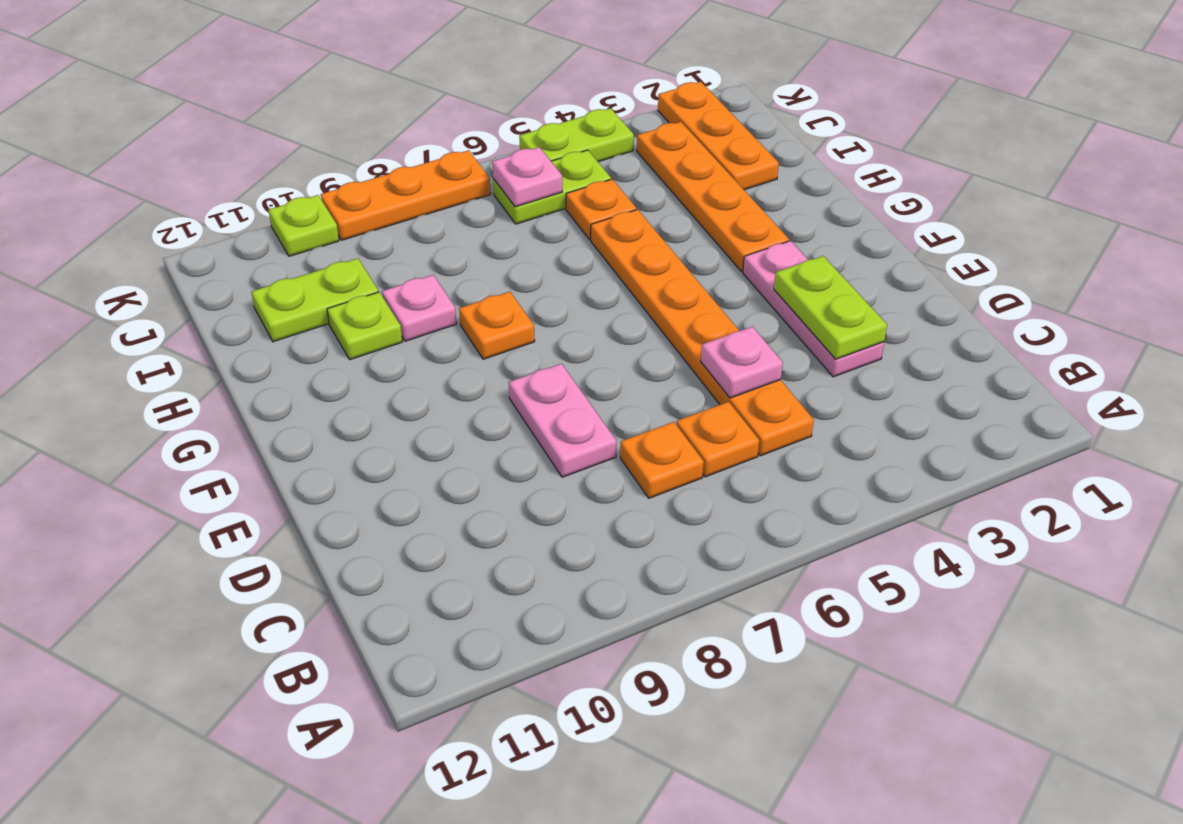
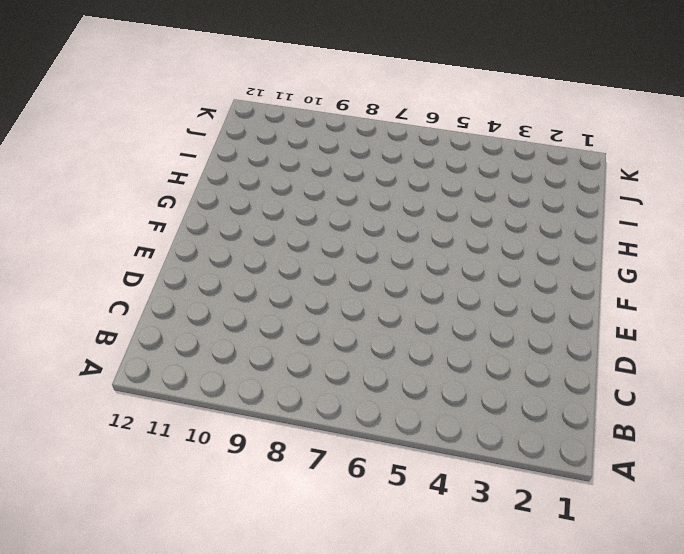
none -> orange 1x6 plate [591,210,814,456]
none -> orange 1x1 plate [676,402,759,477]
none -> orange 1x1 plate [620,422,704,498]

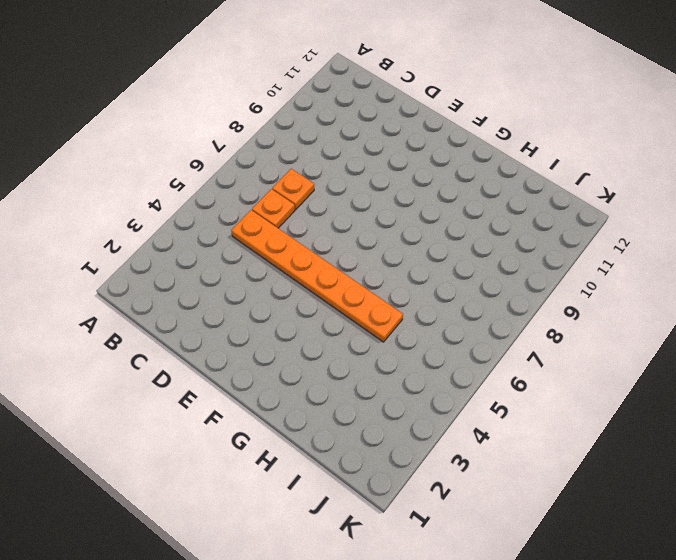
none -> pink 1x3 plate [743,241,884,377]
none -> pink 1x2 plate [509,364,616,477]
none -> orange 1x4 plate [637,122,789,271]

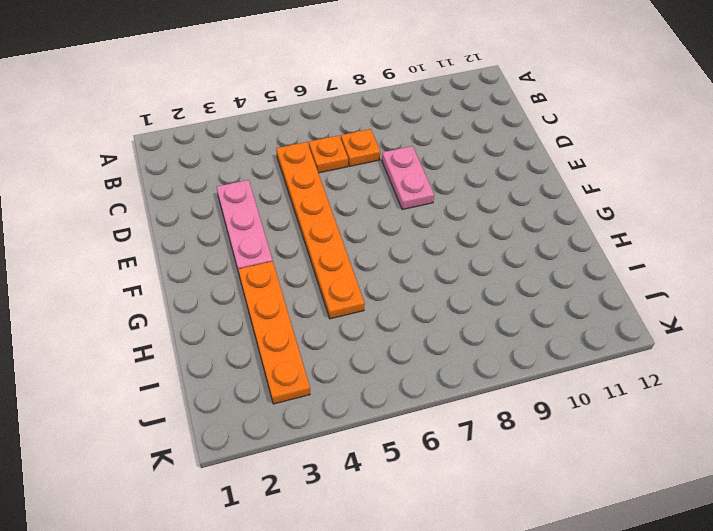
none -> orange 1x1 plate [459,292,535,359]
none -> pink 1x1 plate [382,275,457,341]
none -> lime 1x1 plate [327,292,402,360]

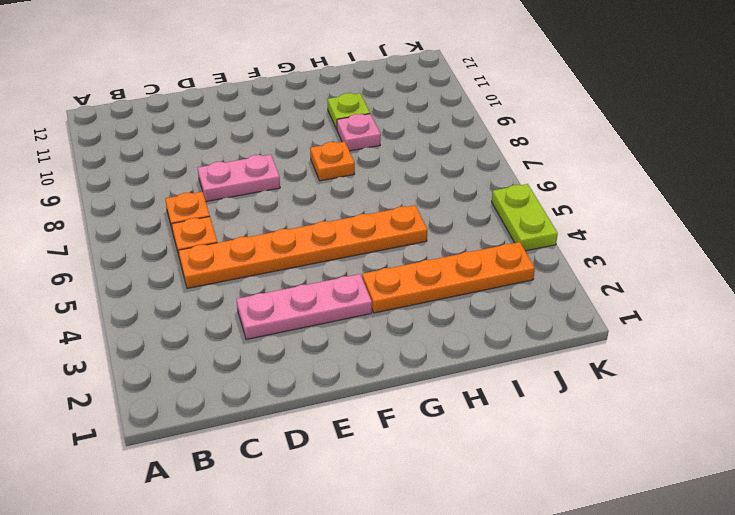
none -> orange 1x3 plate [658,82,779,190]
none -> orange 1x1 plate [566,179,636,240]
none -> lime 1x2 plate [252,258,379,342]

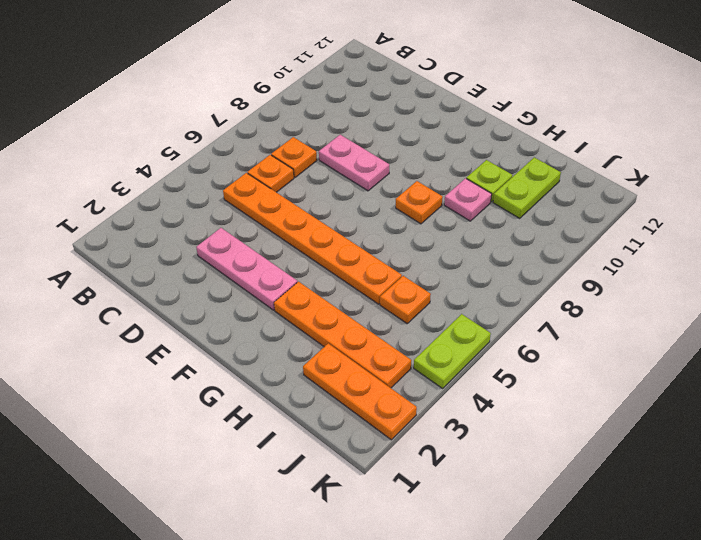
none -> lime 1x2 plate [493,150,611,224]
none -> orange 1x3 plate [321,150,491,240]
none -> lime 1x1 plate [269,195,339,256]

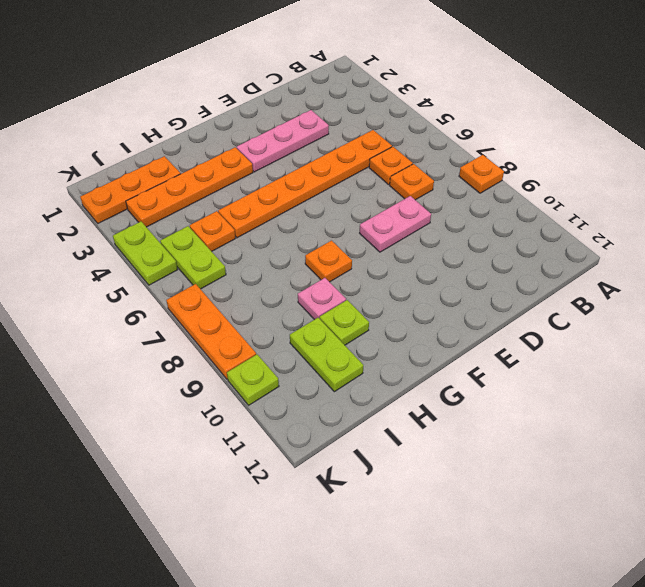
orange 1x1 plate [459,155,504,193] -> none
none -> lime 1x2 plate [774,256,887,359]
none -> pink 1x1 plate [701,327,783,398]
none -> pink 1x1 plate [492,147,562,207]

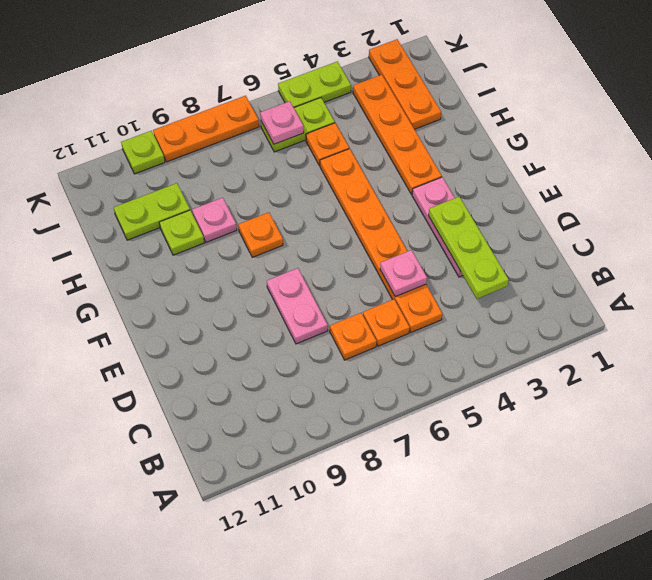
lime 1x3 plate [428,197,509,299] -> lime 1x2 plate [774,256,887,359]

